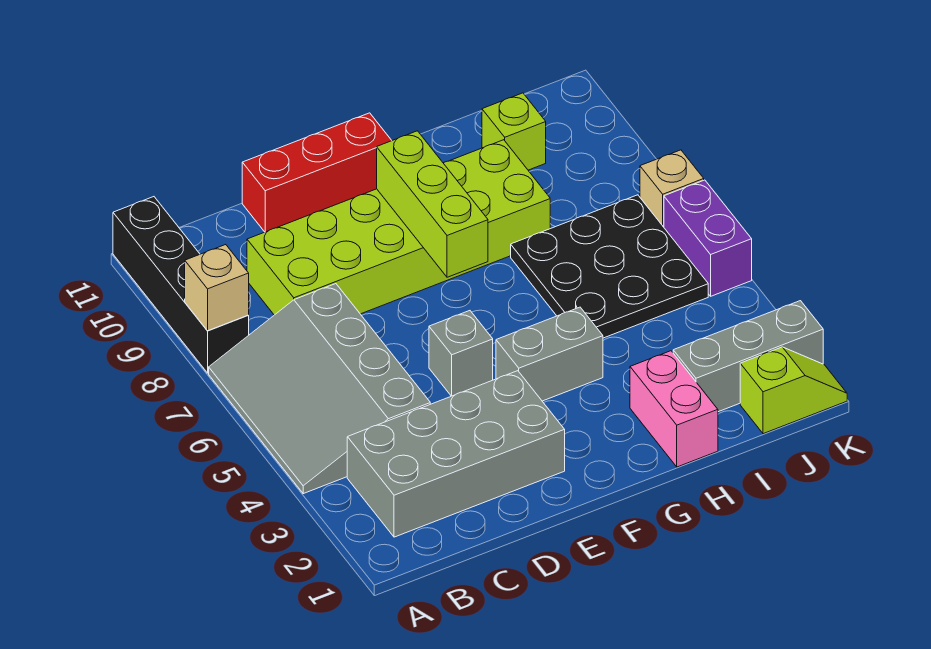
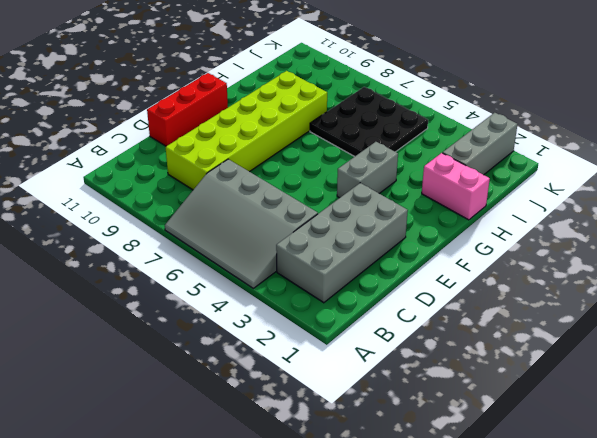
none -> black 1x4 brick [113,197,249,373]
none -> grey 1x1 brick [429,311,493,396]
none -> lime 1x1 brick [482,93,546,170]

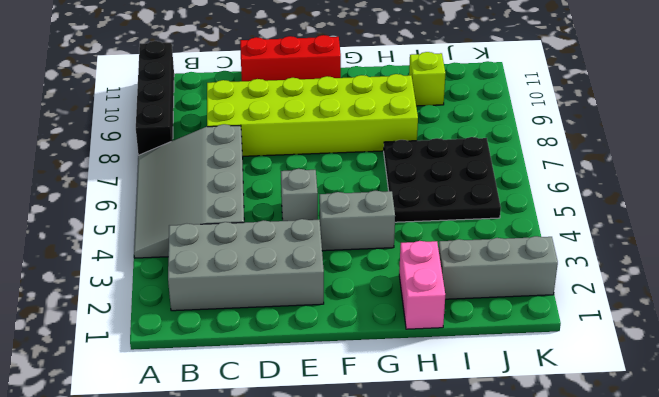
none -> lime 1x2 slope [740,347,847,434]
none -> purple 1x2 brick [664,180,752,296]
none -> tan 1x1 brick [640,150,704,227]

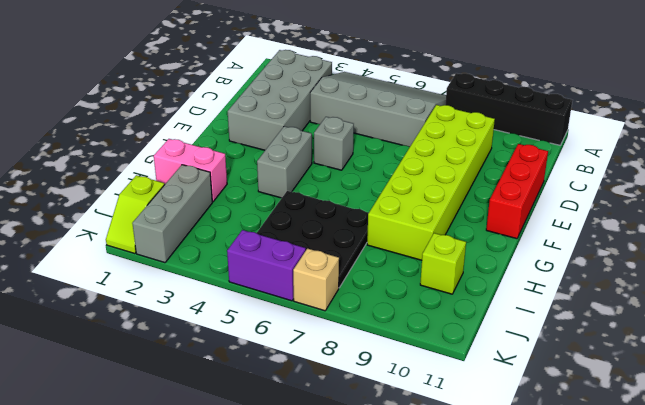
none -> tan 1x1 brick [185,245,249,331]
none -> lime 1x3 brick [377,131,488,277]

